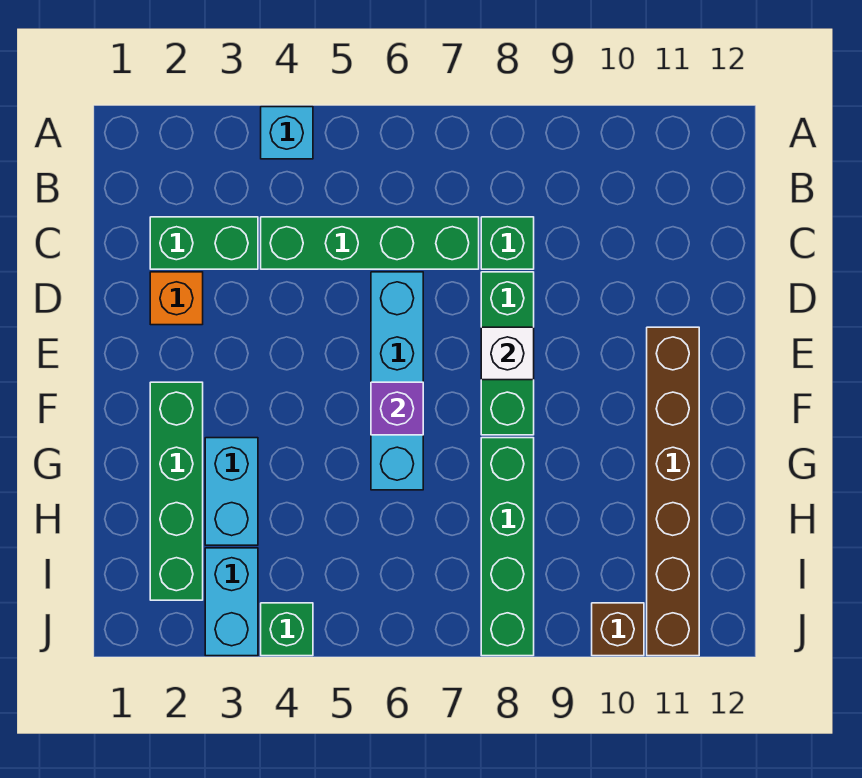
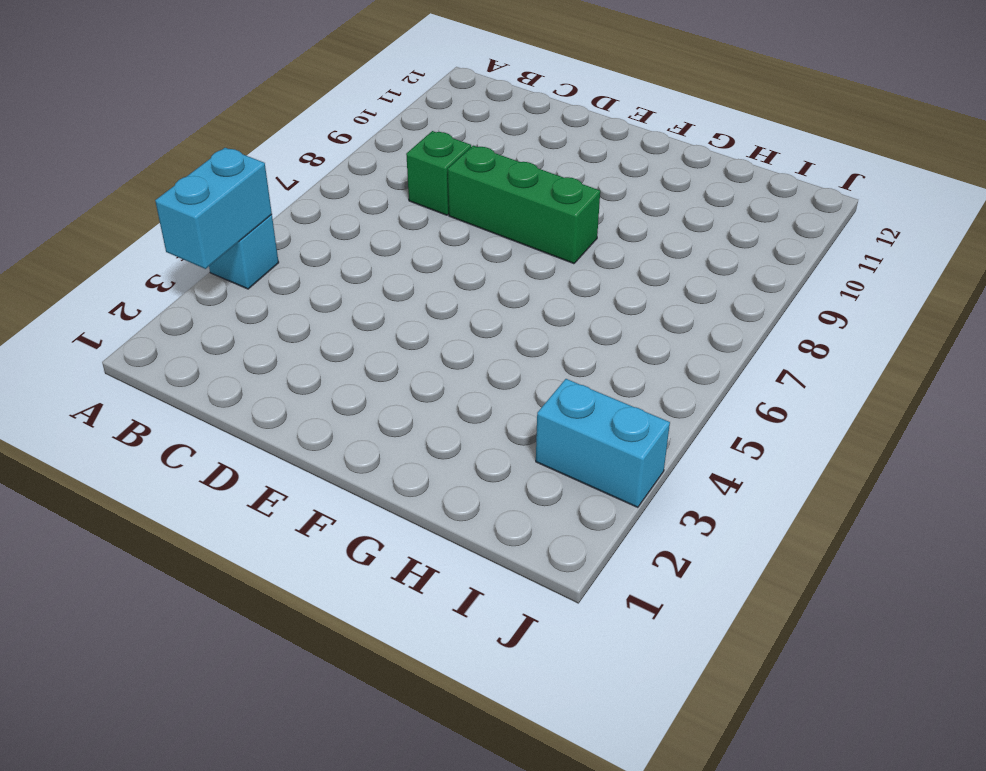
cyan 1x2 brick [155,148,272,269] -> cyan 1x2 brick turned to [205,438,258,545]
none -> green 1x2 brick [150,217,258,269]
none -> green 1x4 brick [261,217,479,269]
none -> orange 1x1 brick [150,272,203,325]

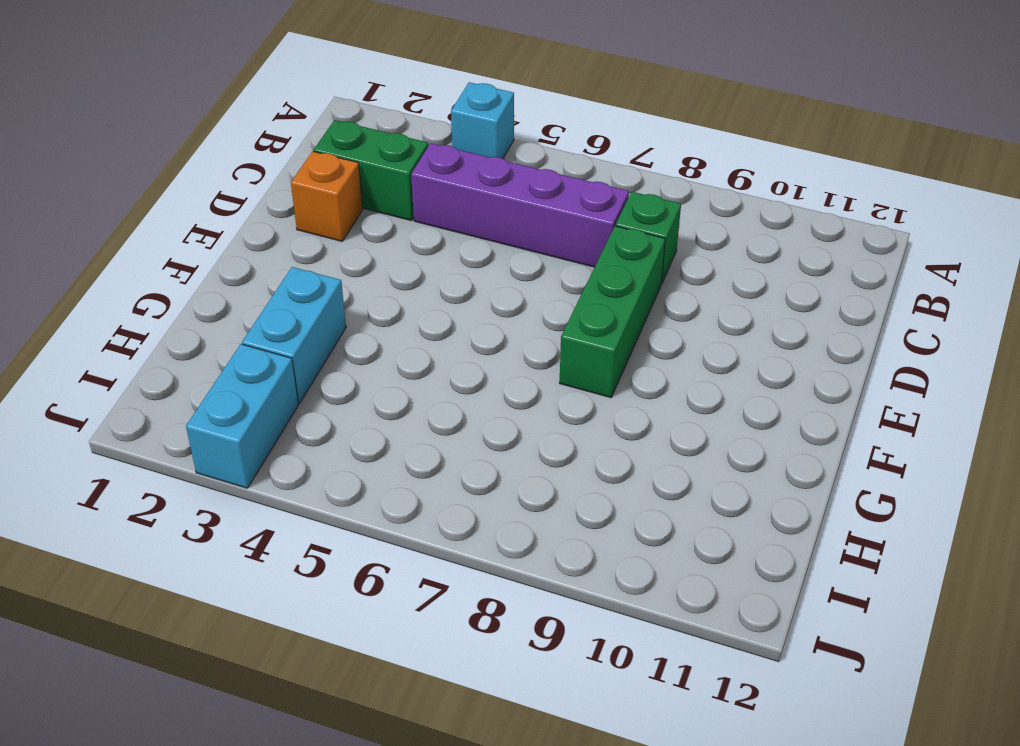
purple 1x4 brick [411,143,629,267] -> green 1x4 brick [261,217,479,269]
none -> cyan 1x4 brick [371,272,423,490]
none -> brown 1x6 brick [647,327,699,656]
none -> green 1x4 brick [150,382,203,600]

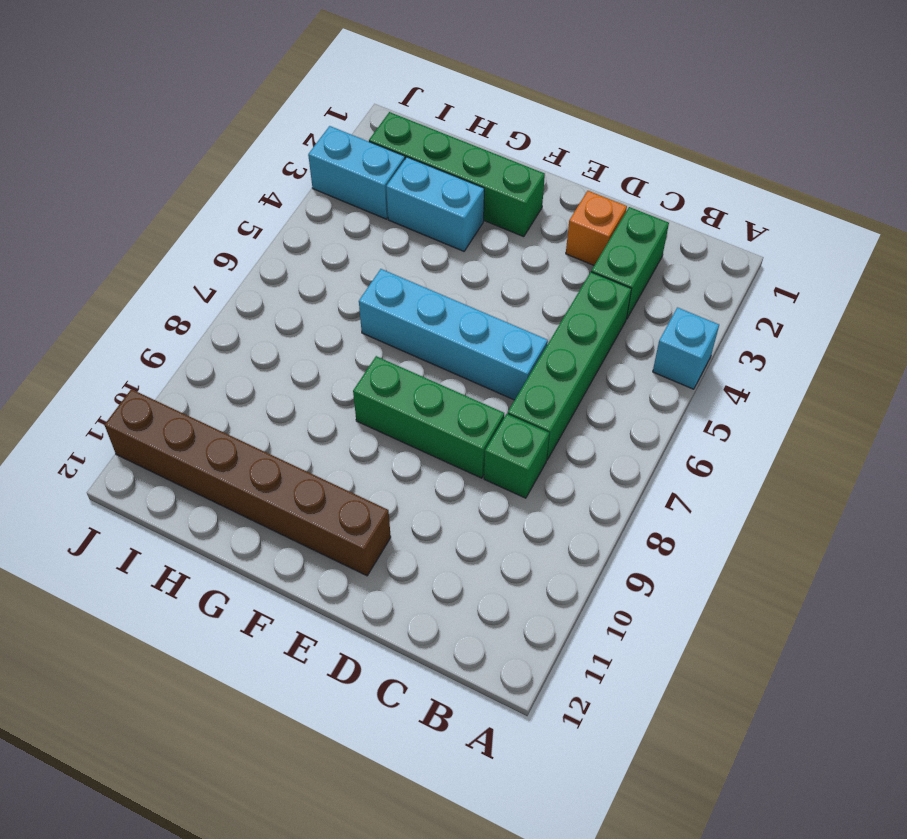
none -> green 1x4 brick [481,438,534,656]
none -> green 1x1 brick [261,603,313,656]
none -> brown 1x1 brick [592,603,644,656]

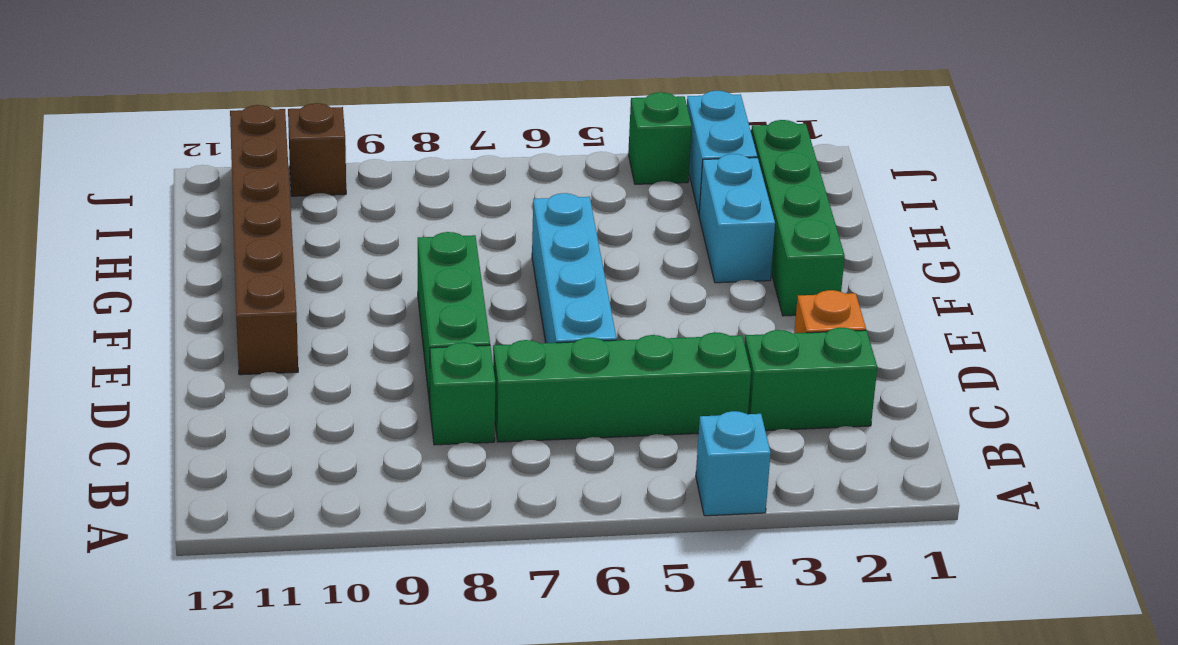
none -> green 1x4 brick [481,438,534,656]
none -> white 1x1 brick [481,327,534,380]
none -> purple 1x1 brick [371,382,423,435]

